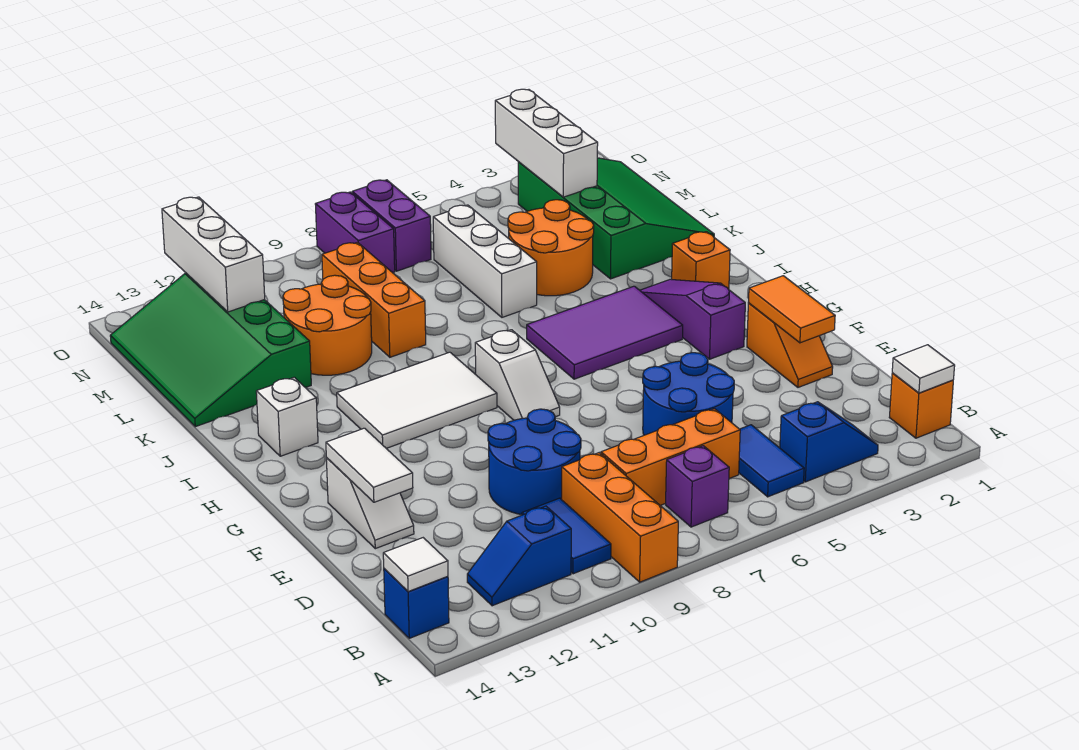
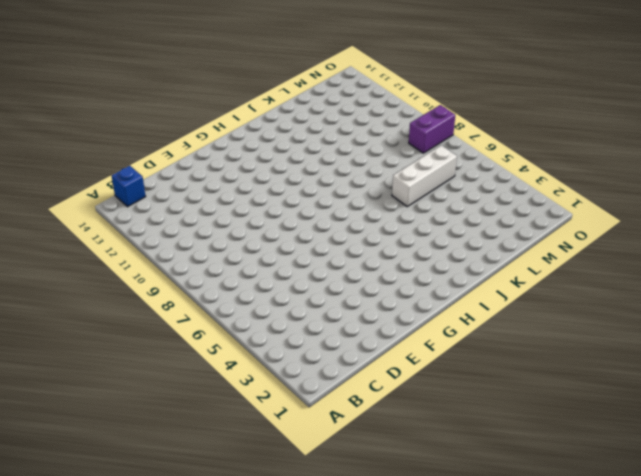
none -> orange 1x3 brick [562,453,678,582]
none -> orange 1x1 brick [889,373,953,438]
none -> blue 1x2 slope [780,402,878,482]
none -> blue 1x2 tile [739,425,804,497]

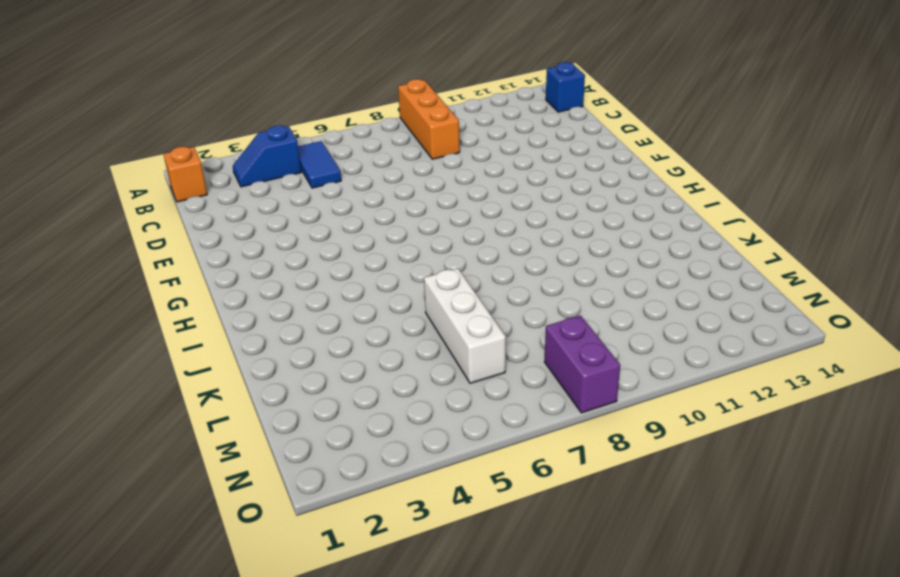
none -> purple 1x1 brick [666,446,729,527]
none -> blue 1x2 tile [522,498,611,574]
none -> blue 1x2 slope [467,506,571,606]
none -> orange 1x3 brick [601,409,740,506]

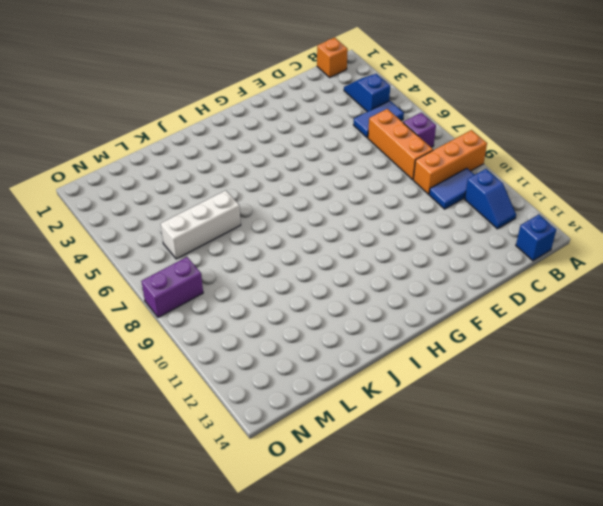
none -> blue 2x2 round brick [643,353,734,435]
none -> blue 2x2 round brick [488,409,581,515]
none -> orange 1x2 slope [747,303,833,387]
none -> white 1x2 slope [326,458,414,549]

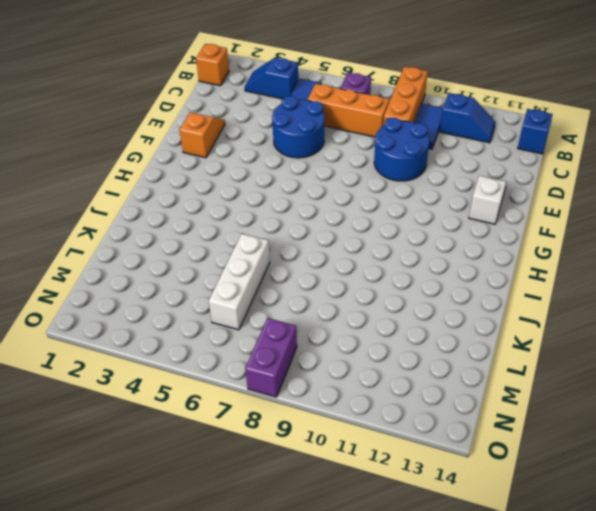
none -> purple 1x3 slope [640,279,745,359]
none -> white 1x2 slope [475,330,560,420]
none -> purple 2x3 tile [527,286,683,379]
none -> white 2x3 tile [337,352,497,448]

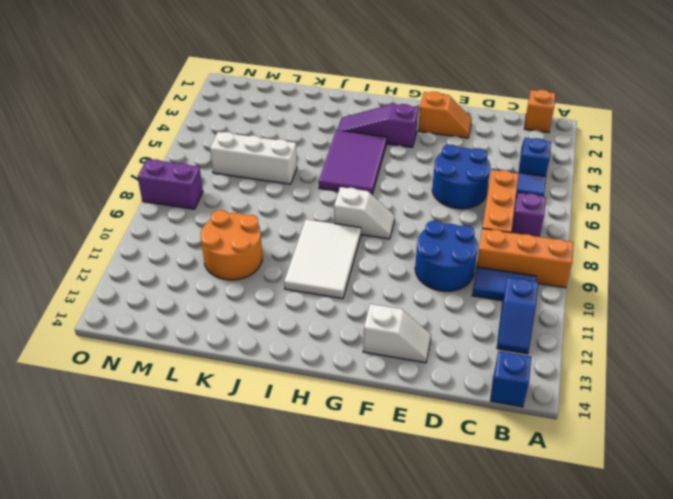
none -> orange 1x1 brick [672,232,730,289]
none -> white 1x1 brick [256,377,318,456]
none -> green 3x4 slope [518,158,714,279]
none -> orange 2x2 round brick [508,200,594,296]

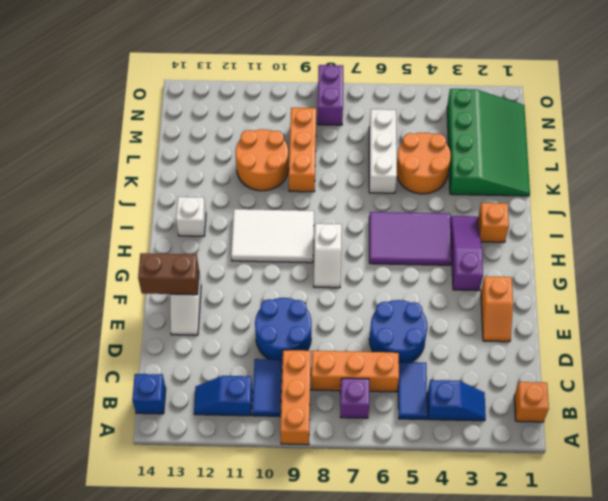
brown 1x2 brick [138,253,199,295] -> white 1x2 tile [326,428,413,502]
none -> green 3x4 slope [110,273,311,427]
none -> purple 1x2 brick [352,180,431,271]
none -> white 1x1 tile [892,345,955,393]
none -> white 1x1 tile [383,538,448,592]

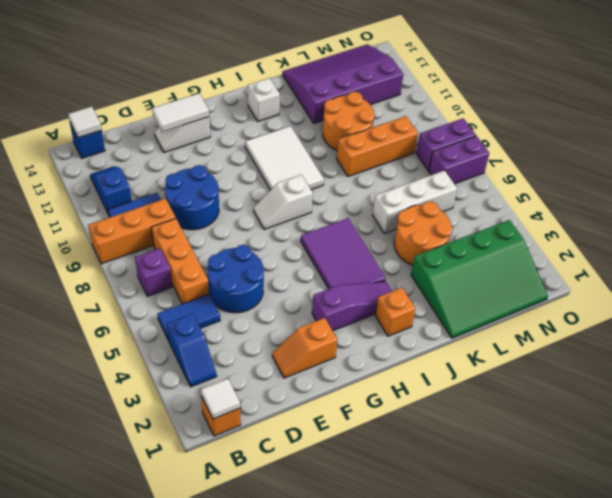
purple 3x4 slope [282,44,403,123] -> green 3x4 slope [110,273,311,427]
none -> orange 1x2 tile [748,276,835,343]
none -> white 1x3 brick [495,89,598,197]
none -> white 1x3 brick [162,197,265,312]

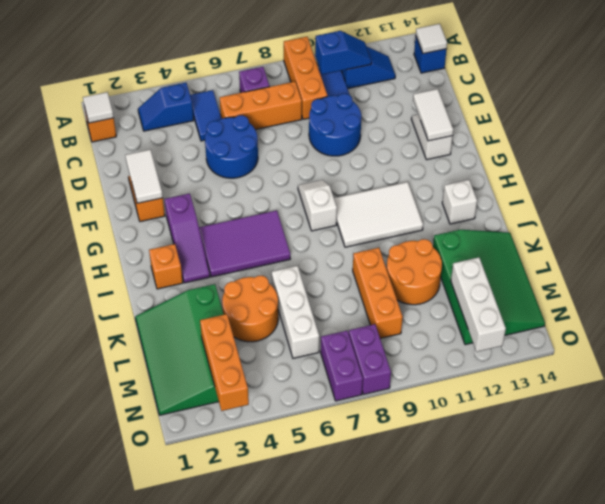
blue 1x2 slope [315,31,371,75] -> none
white 1x2 tile [125,149,163,203] -> orange 1x2 tile [748,276,835,343]
orange 1x3 brick [200,314,249,411] -> white 1x3 brick [495,89,598,197]

